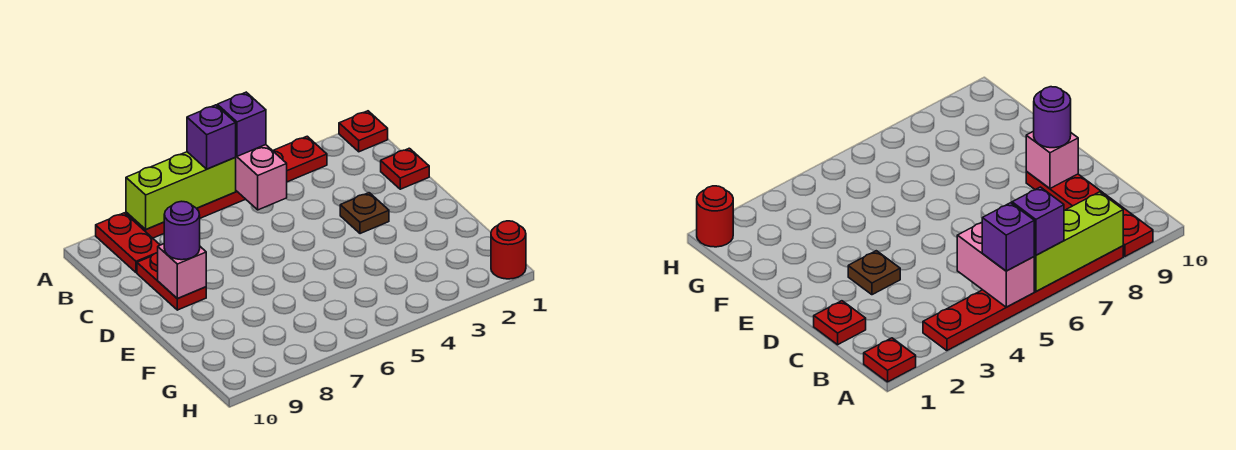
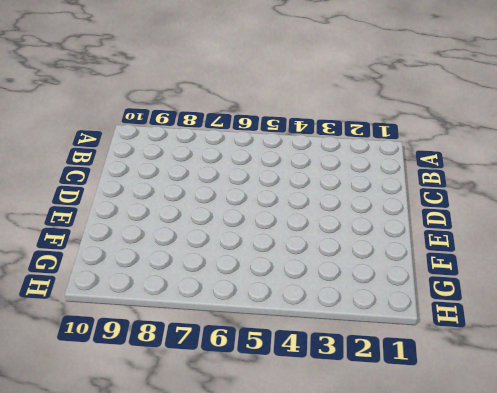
none -> red 1x1 plate [339,111,388,152]
none -> red 1x6 plate [126,136,327,238]
none -> red 1x2 plate [96,213,160,272]

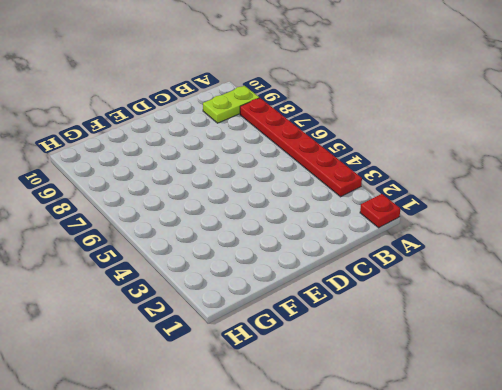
lime 1x2 plate [203,86,259,123] -> red 1x2 plate [96,213,160,272]
none -> red 1x1 plate [381,148,429,189]
none -> red 1x2 plate [137,253,206,310]
none -> brown 1x1 plate [340,193,389,234]

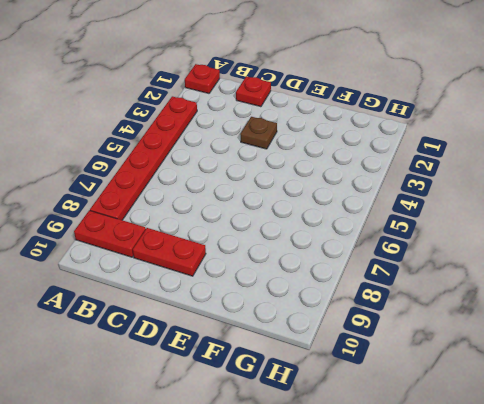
none -> red 1x1 round brick [491,221,526,279]
none -> pink 1x2 brick [235,145,287,210]
none -> lime 1x3 brick [126,152,236,229]

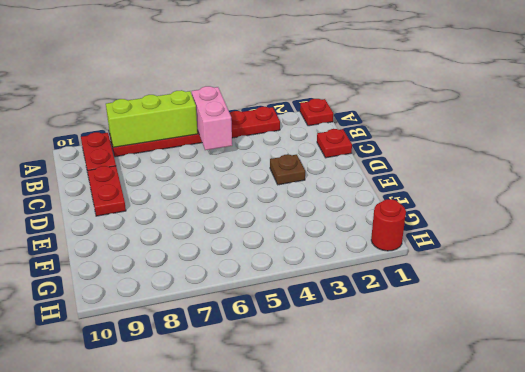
none -> pink 1x1 brick [158,244,206,299]
none -> purple 1x1 brick [217,92,266,156]
none -> purple 1x1 brick [187,105,236,169]

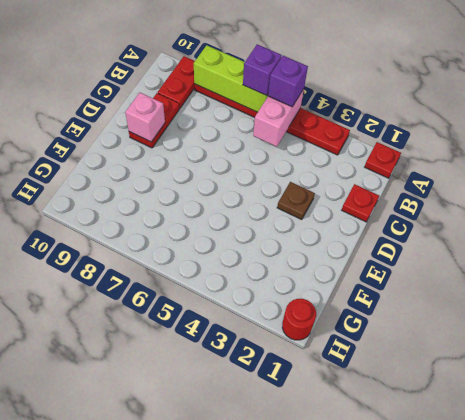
none -> purple 1x1 round brick [164,201,200,260]

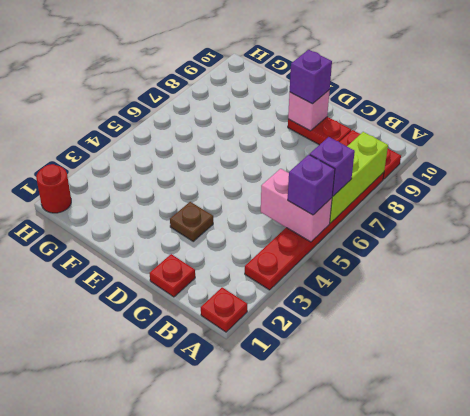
purple 1x1 brick [290,50,332,104] -> purple 1x1 round brick [164,201,200,260]

